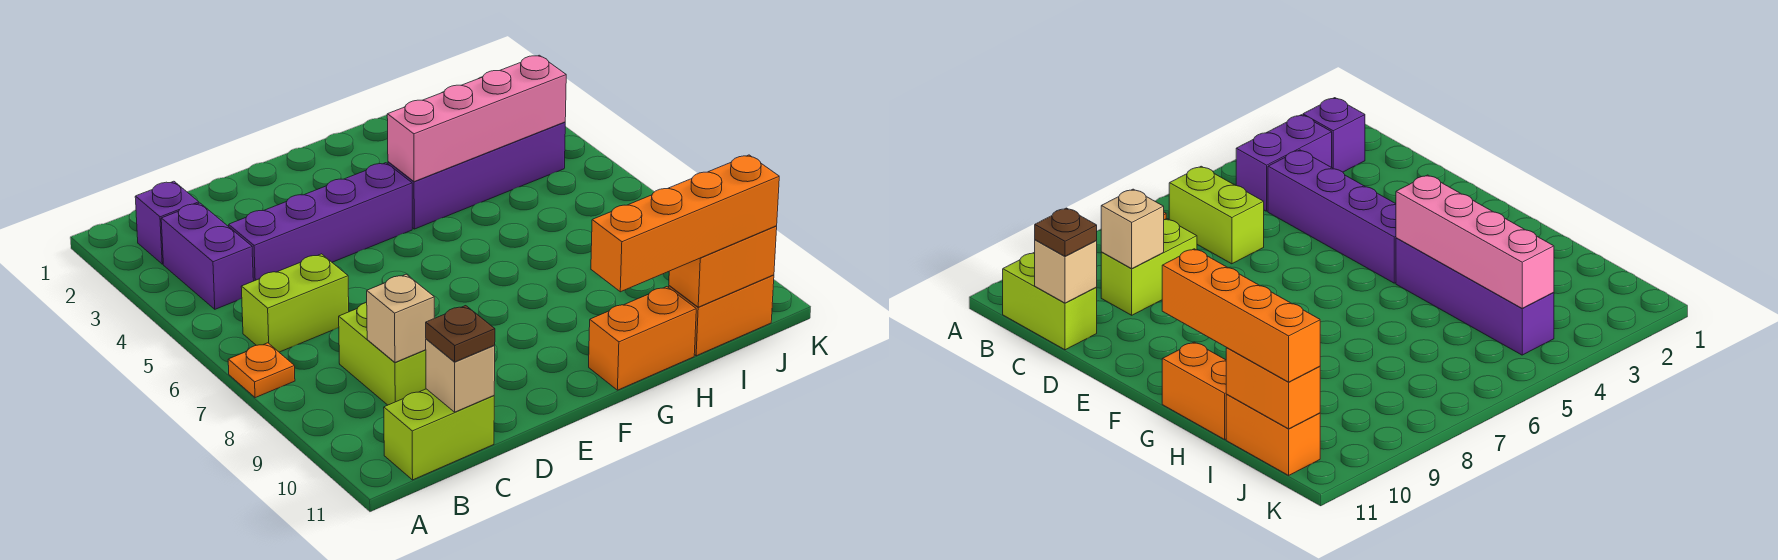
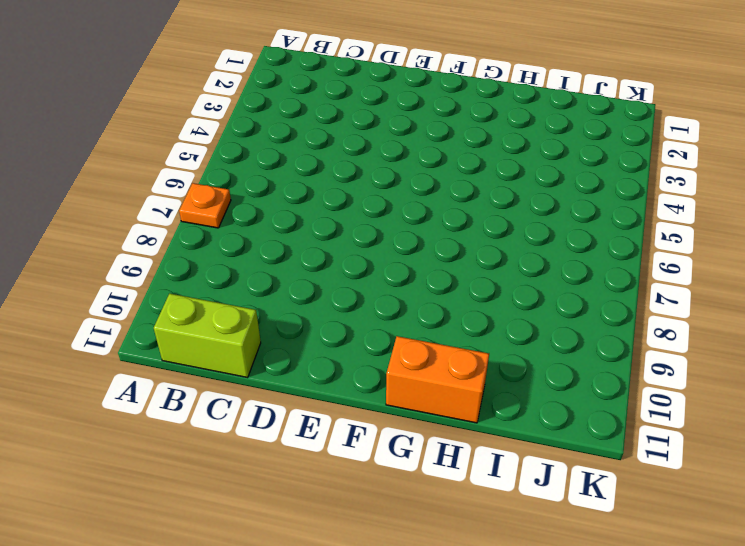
none -> purple 1x1 brick [135,181,199,264]
none -> purple 1x2 brick [161,203,253,309]
none -> lime 1x2 brick [241,254,349,352]

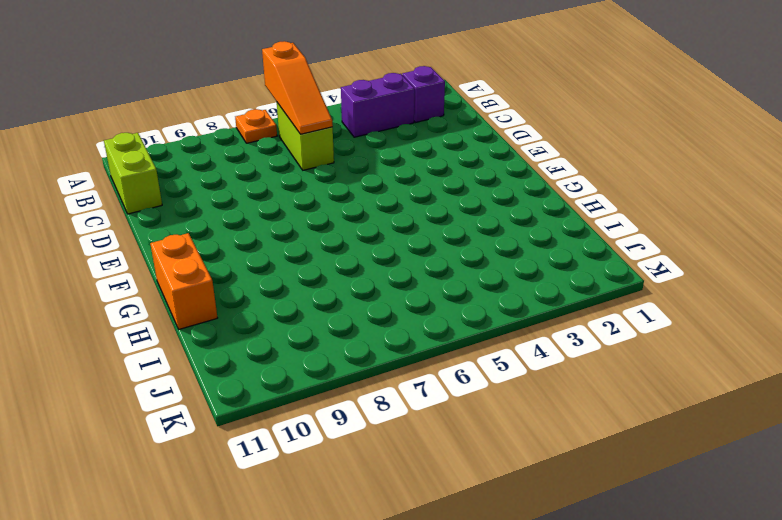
orange 1x3 slope [262,41,333,134] -> none
none -> purple 1x4 brick [229,163,412,281]
none -> lime 1x2 brick [339,303,426,405]
none -> purple 1x4 brick [388,122,565,229]

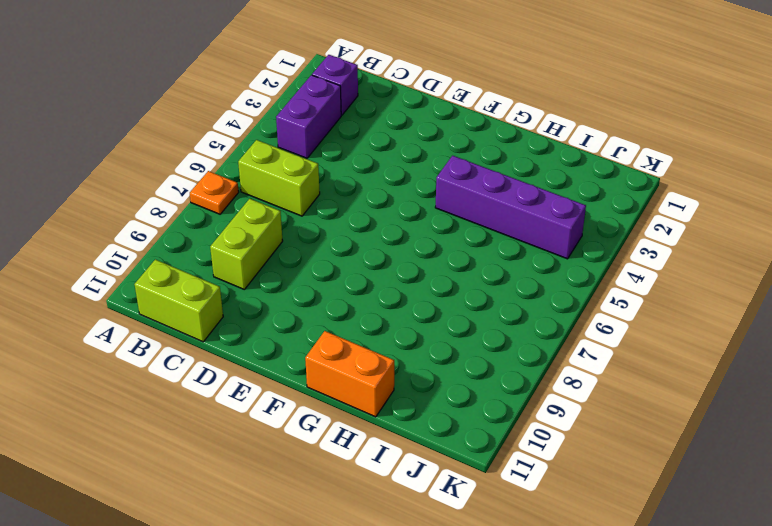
none -> purple 1x4 brick [229,163,412,281]
none -> orange 1x2 brick [669,275,774,356]
none -> tan 1x1 brick [367,274,434,362]

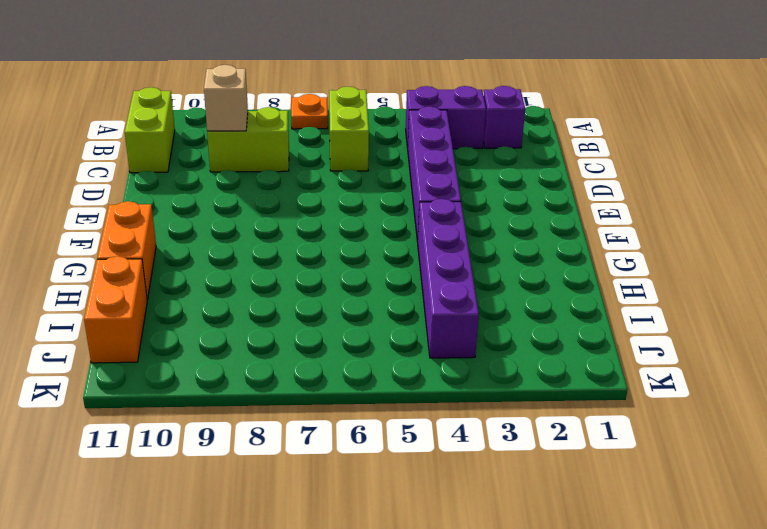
none -> tan 1x1 brick [426,339,495,412]
none -> pink 1x4 brick [387,55,566,182]
none -> orange 1x2 brick [669,226,777,307]

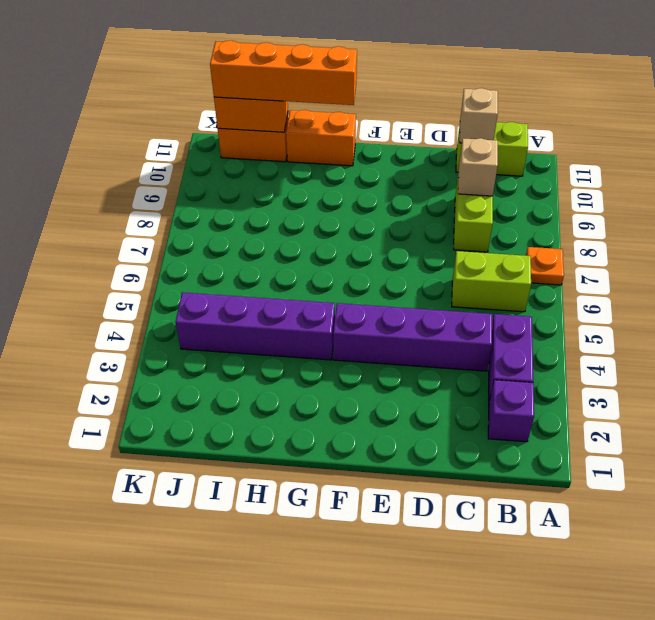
none -> pink 1x4 brick [387,55,566,182]
none -> brown 1x1 plate [426,306,495,362]

